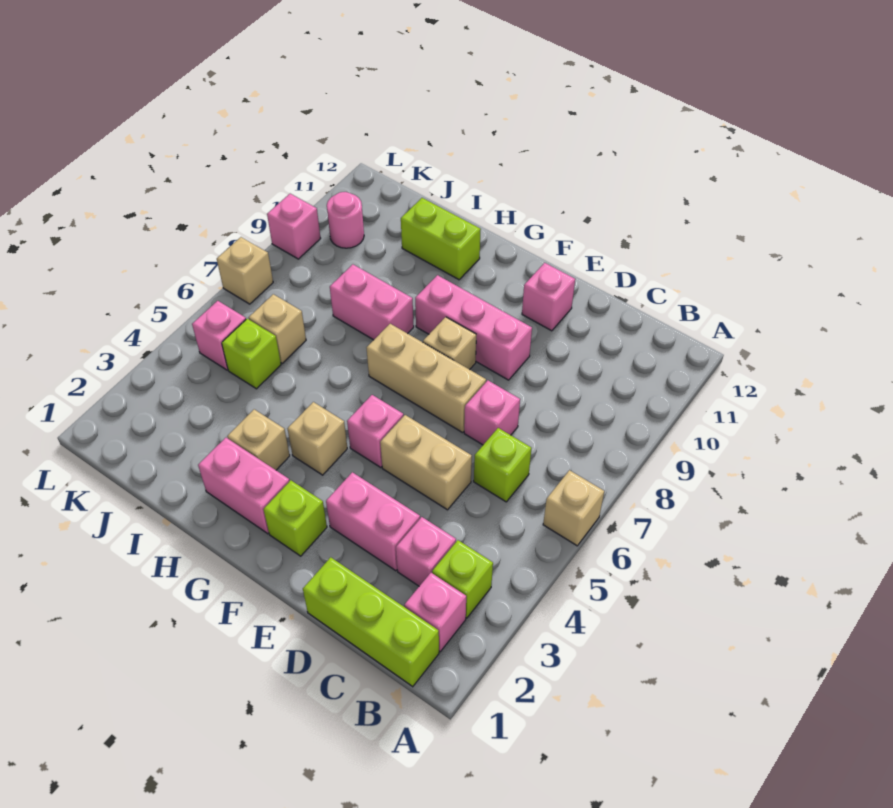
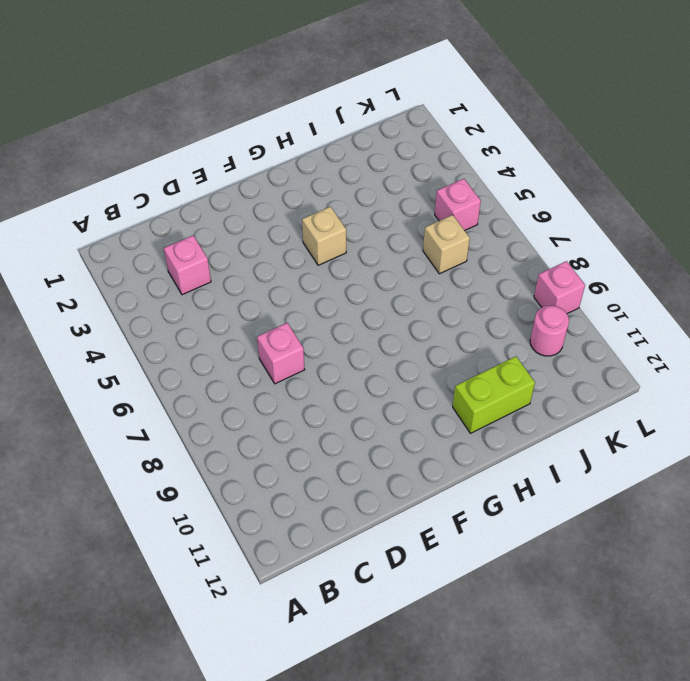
none -> tan 1x1 brick [543,470,604,546]
none -> lime 1x3 brick [303,557,439,687]
none -> pink 1x1 brick [404,573,466,652]

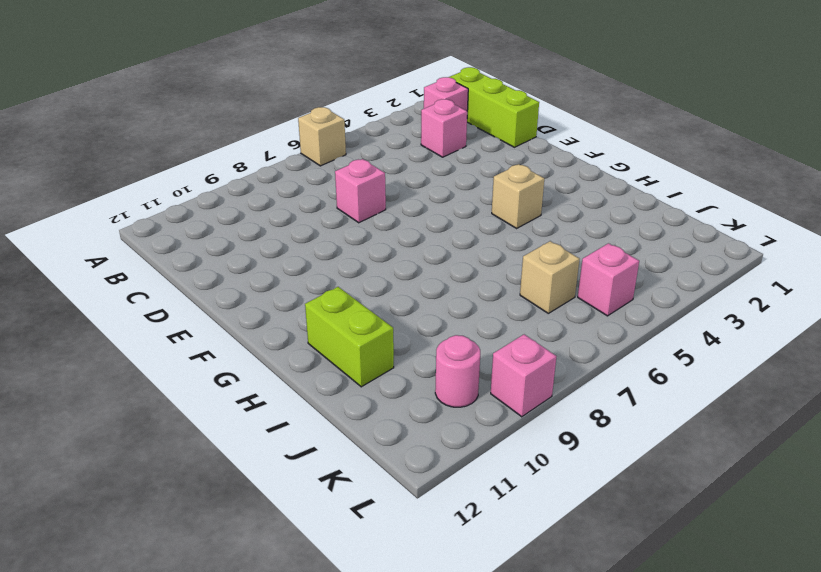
none -> lime 1x1 brick [432,540,493,618]
none -> lime 1x1 brick [474,428,531,502]
none -> pink 1x2 brick [326,472,420,571]

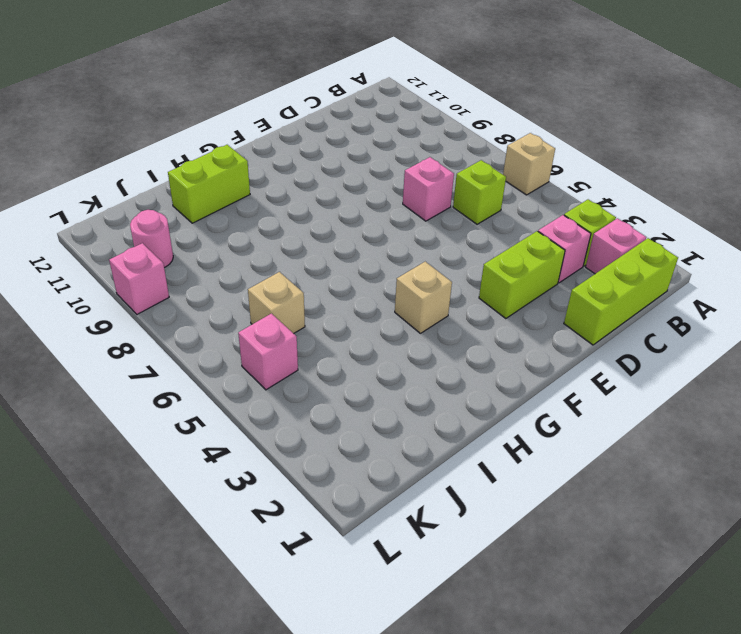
lime 1x2 brick [479,231,565,319] -> pink 1x2 brick [326,472,420,571]
none -> tan 1x2 brick [380,415,472,510]
none -> tan 1x3 brick [367,324,486,433]
none -> pink 1x3 brick [415,275,532,380]

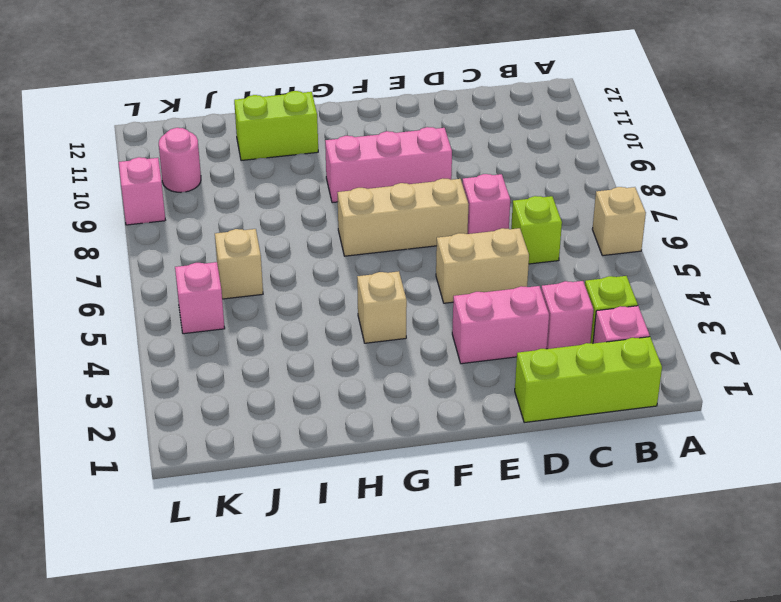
none -> pink 1x1 brick [522,263,575,331]
none -> lime 1x1 brick [264,480,327,556]
none -> pink 1x1 brick [347,395,403,468]

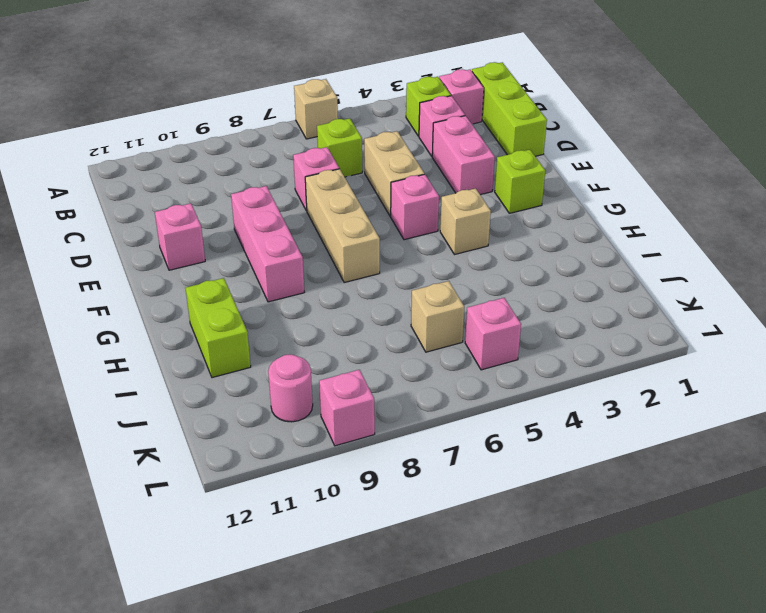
none -> tan 1x1 brick [423,317,476,370]
none -> pink 1x2 brick [198,438,290,534]
none -> tan 1x1 brick [227,409,290,470]

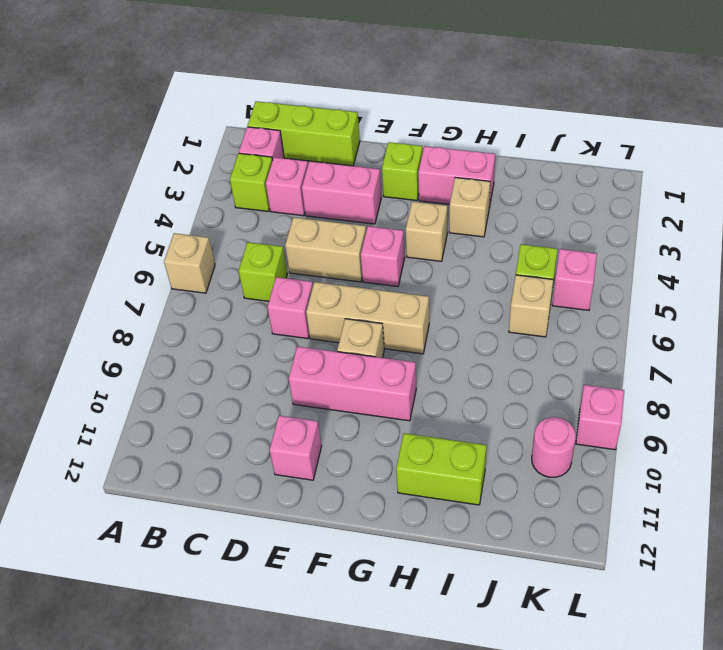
none -> pink 1x2 brick [330,264,414,340]
none -> tan 1x1 brick [217,237,273,304]

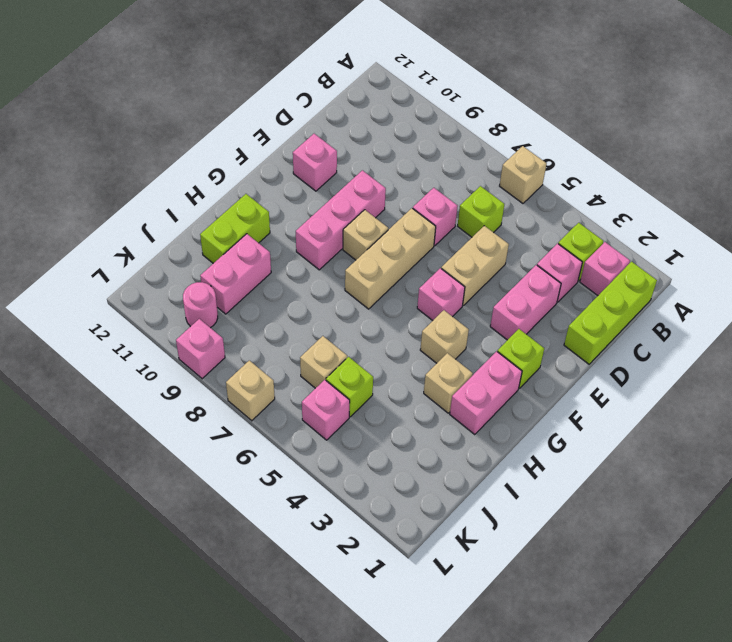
pink 1x2 brick [200,234,271,314] -> pink 1x2 brick moved to [330,264,414,340]

